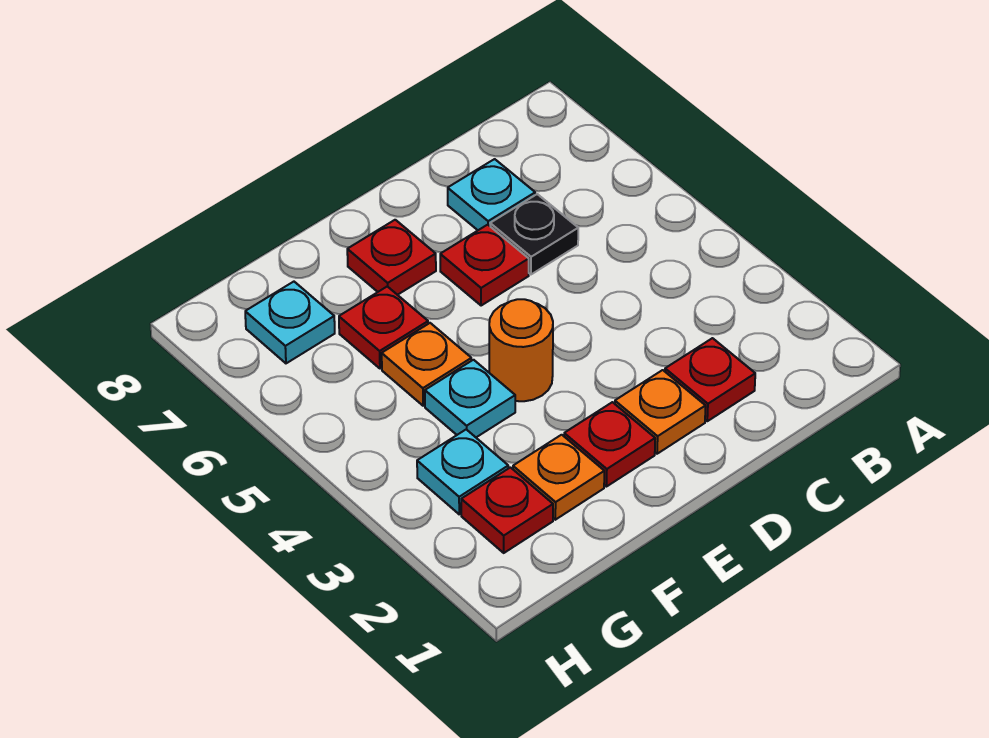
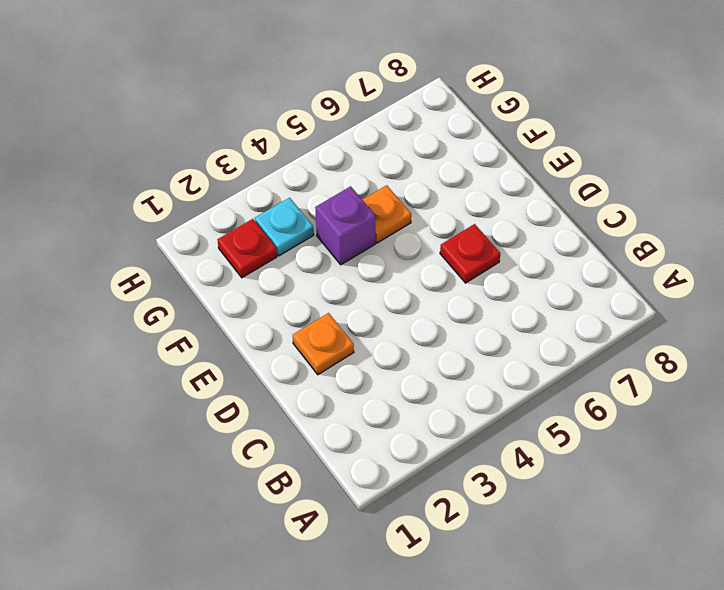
purple 1x1 brick [315,186,376,265] -> cyan 1x1 plate [425,360,515,437]
none -> red 1x1 plate [665,338,755,421]
none -> black 1x1 plate [490,194,578,274]
none -> cyan 1x1 plate [448,159,535,230]

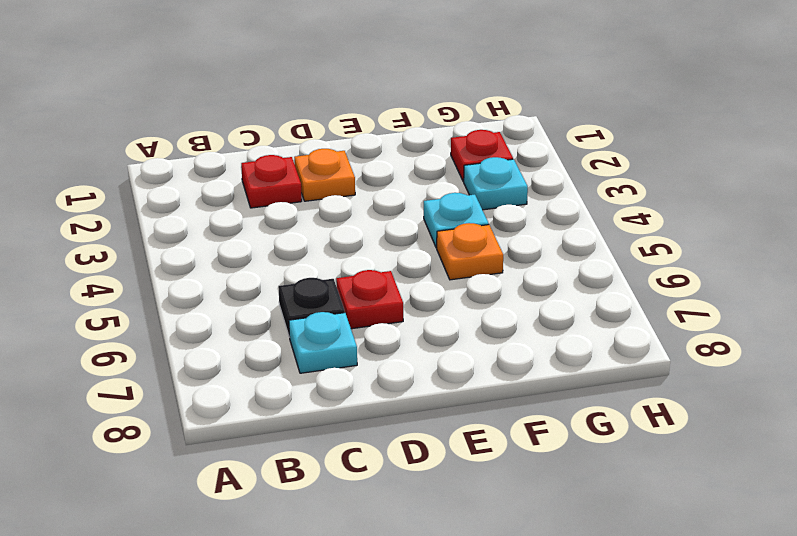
none -> red 1x1 plate [564,402,655,487]
none -> orange 1x1 round brick [489,299,553,401]
none -> red 1x1 plate [347,220,436,295]

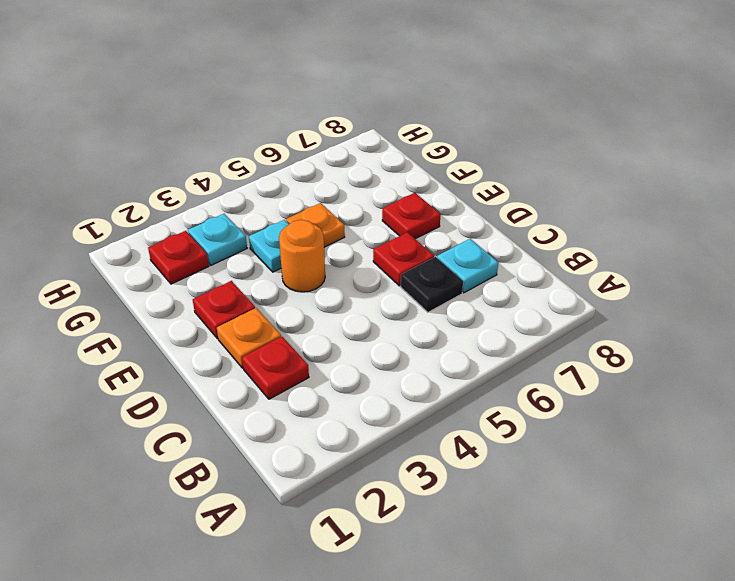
none -> orange 1x1 plate [513,435,604,520]
none -> red 1x1 plate [339,286,428,369]
none -> cyan 1x1 plate [245,282,335,363]

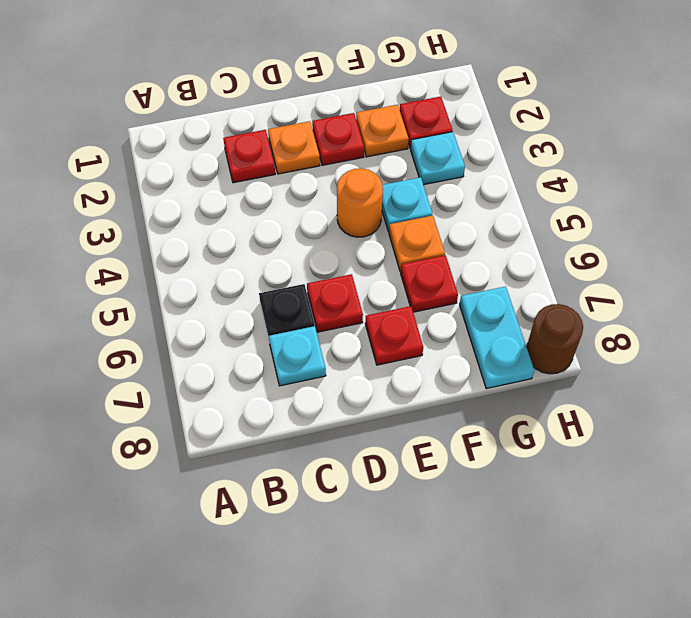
cyan 1x2 plate [460,286,534,389] -> cyan 1x1 plate [245,282,335,363]
brown 1x1 round brick [527,304,583,374] -> none

